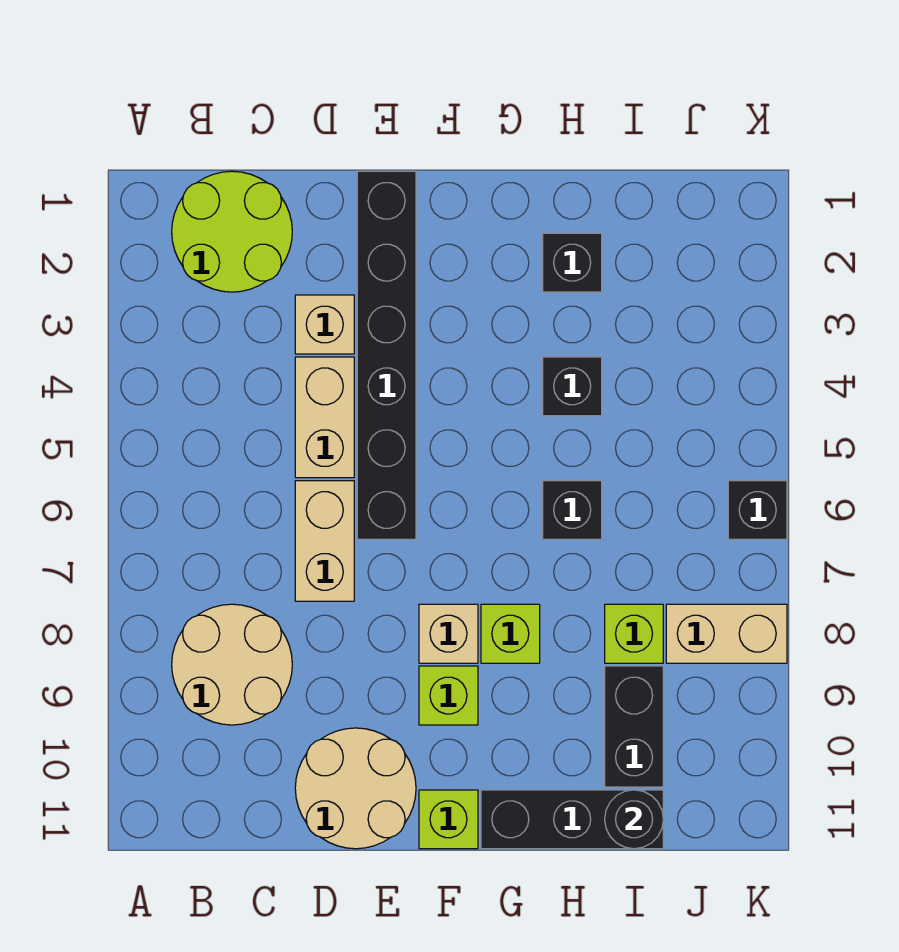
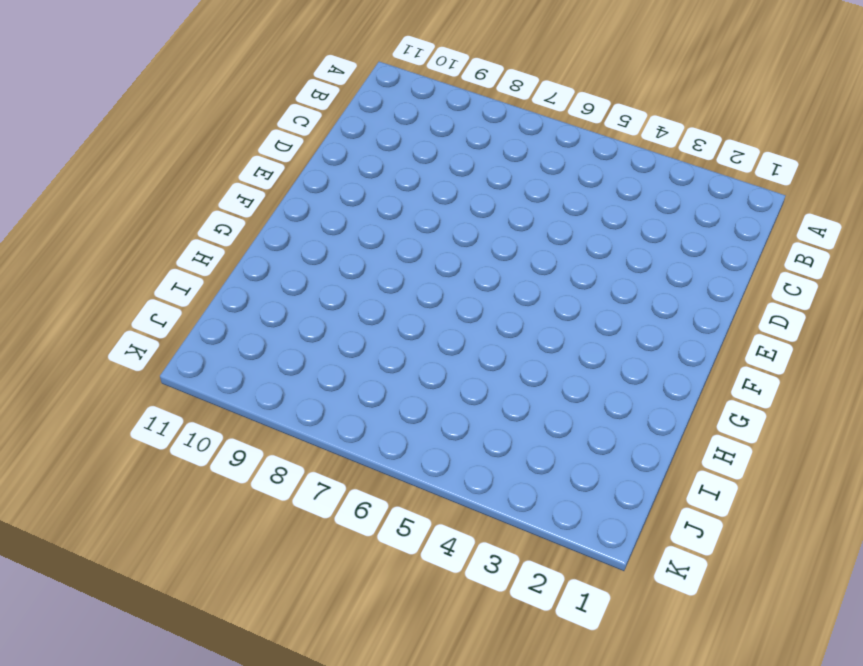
none -> lime 2x2 round brick [172,171,292,292]
none -> tan 2x2 round brick [172,604,292,725]
none -> tan 1x1 brick [295,295,354,354]

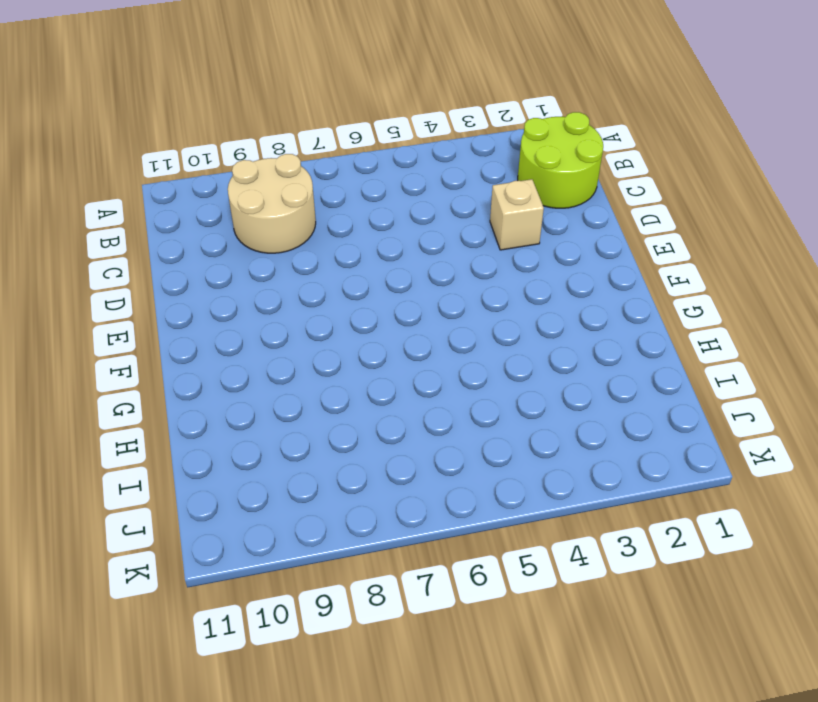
none -> tan 1x2 brick [295,357,354,478]
none -> tan 1x2 brick [295,481,354,601]
none -> tan 2x2 round brick [295,728,416,849]

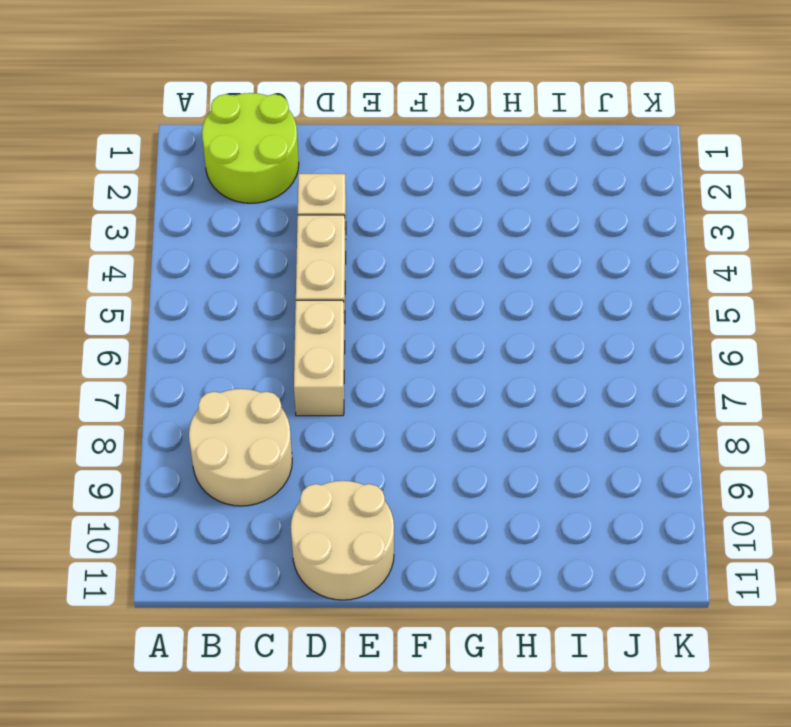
none -> black 1x6 brick [357,171,416,539]
none -> tan 1x1 brick [419,604,478,663]
none -> lime 1x1 brick [419,666,478,725]

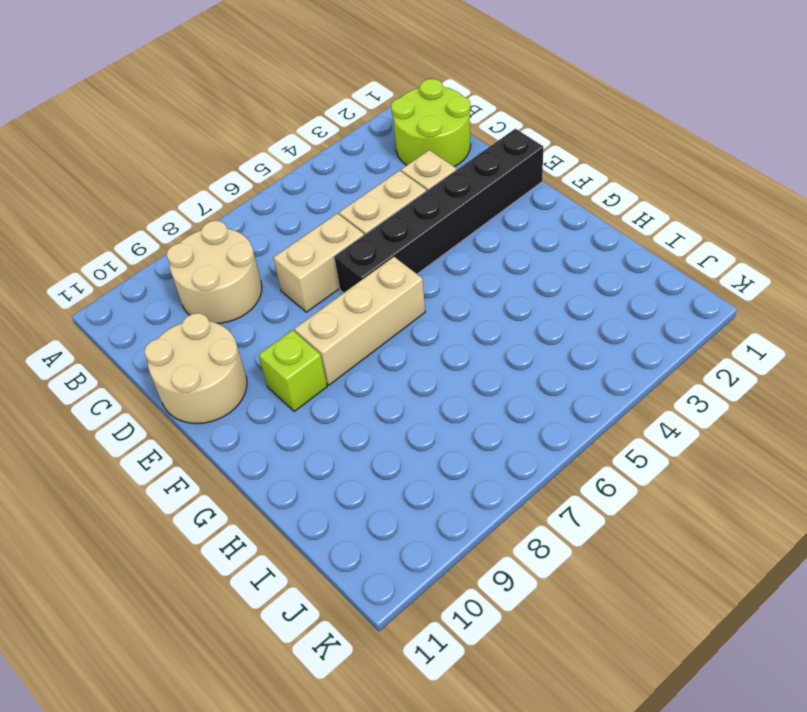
tan 1x3 brick [294,257,425,385] -> tan 1x1 brick [419,604,478,663]
none -> lime 1x1 brick [419,790,478,849]
none -> lime 1x1 brick [481,604,540,663]
none -> black 1x3 brick [481,790,663,849]

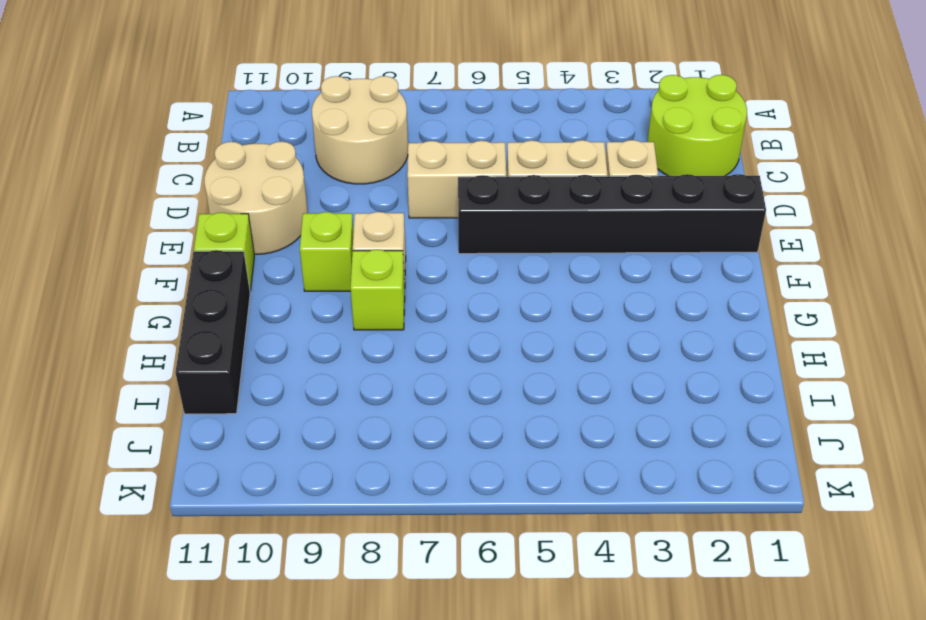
none -> black 1x1 brick [543,233,602,292]
none -> black 1x1 brick [543,357,602,416]
none -> black 1x1 brick [543,481,602,539]

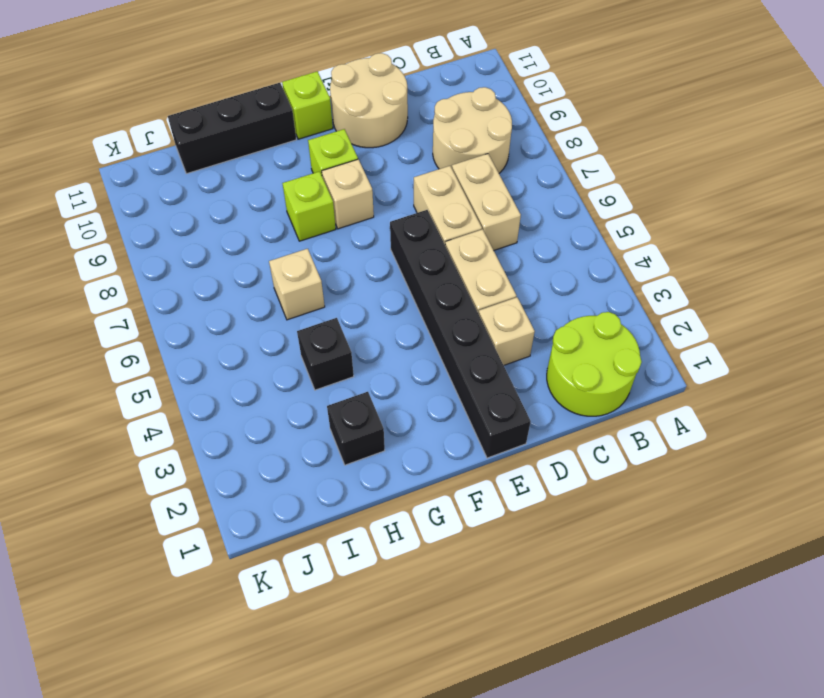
tan 1x2 brick [452,154,521,250] -> tan 1x2 brick turned to [666,604,787,663]
tan 1x1 brick [269,249,325,320] -> black 1x1 brick [543,481,602,539]
none -> lime 1x1 brick [605,604,663,663]
none -> black 1x2 brick [605,666,663,787]
none -> black 1x1 brick [728,481,787,539]

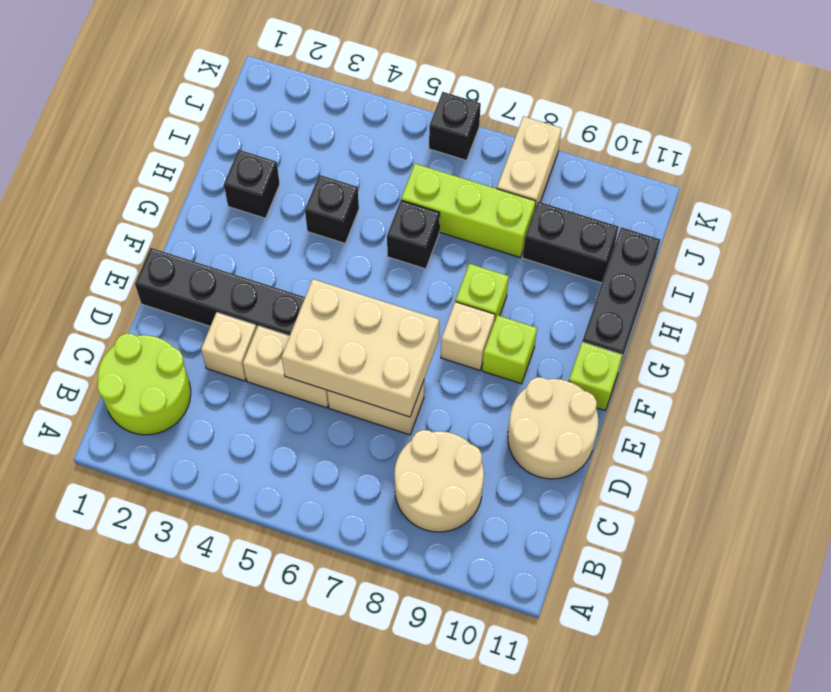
tan 2x3 brick [282,279,439,417] -> none
lime 1x3 brick [401,164,536,257] -> lime 1x1 brick [605,604,663,663]
none -> black 1x1 round brick [605,790,663,849]

